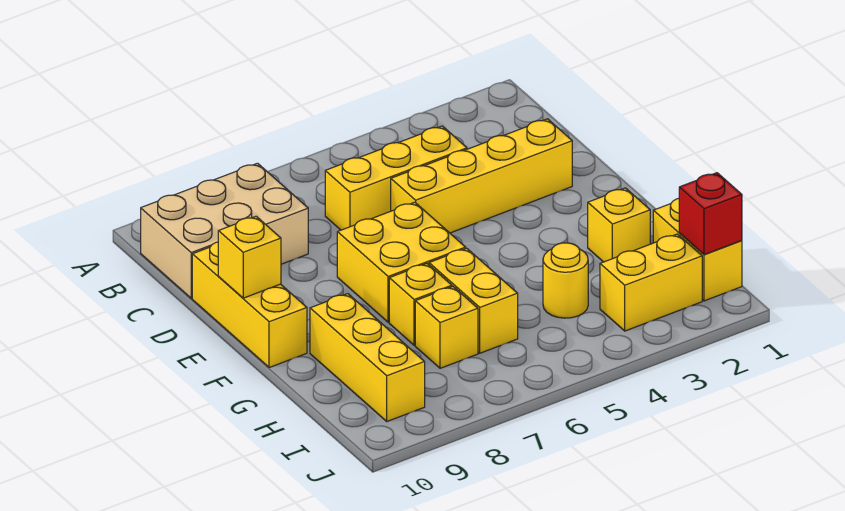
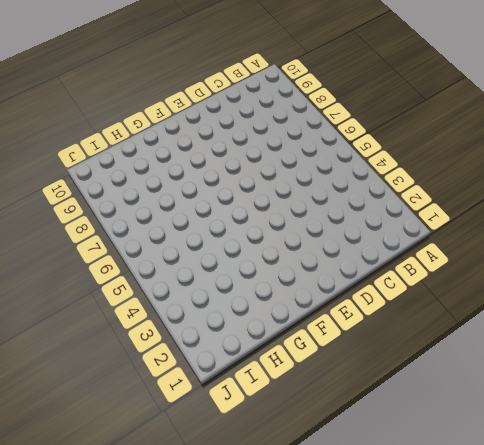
none -> tan 2x3 brick [141,163,308,298]
none -> yellow 1x3 brick [325,126,467,230]
none -> yellow 1x4 brick [391,119,572,233]

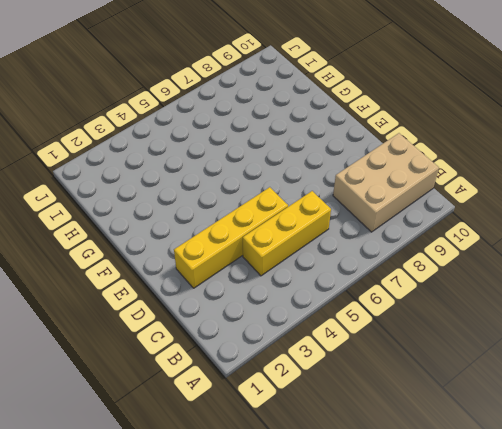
none -> yellow 1x3 brick [192,242,307,368]
none -> yellow 2x2 brick [337,202,466,322]
none -> yellow 1x1 brick [588,188,650,262]

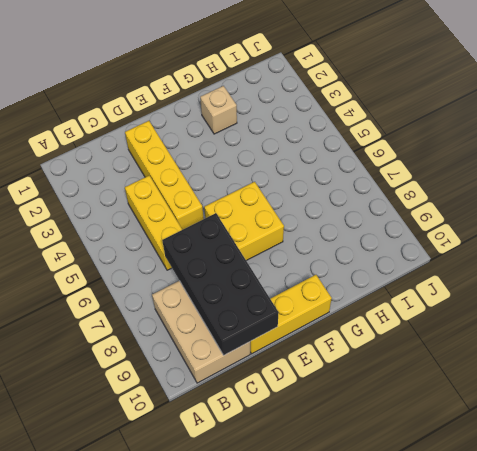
black 2x4 brick [162,213,279,355] -> none
tan 1x1 brick [200,86,237,134] -> yellow 1x1 brick [588,188,650,262]
none -> yellow 1x2 brick [429,248,518,353]
none -> yellow 1x1 brick [389,264,452,345]
none -> yellow 1x3 brick [310,294,425,421]

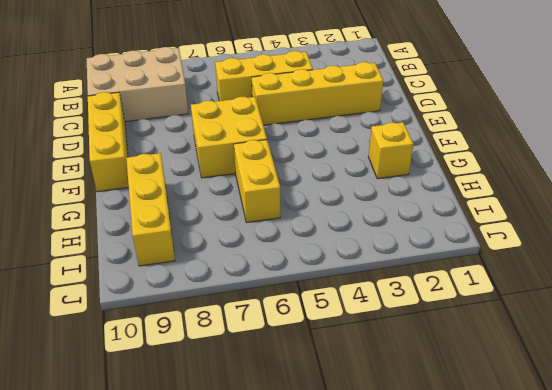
none -> yellow 1x1 brick [389,264,452,345]
none -> yellow 1x2 brick [653,198,742,301]
none -> yellow 1x1 round brick [543,243,588,318]

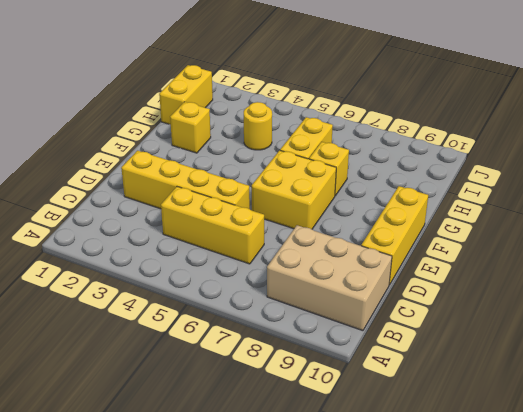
none -> yellow 1x3 brick [310,294,425,421]
none -> yellow 1x1 brick [415,287,478,368]
none -> yellow 1x2 brick [600,234,702,331]

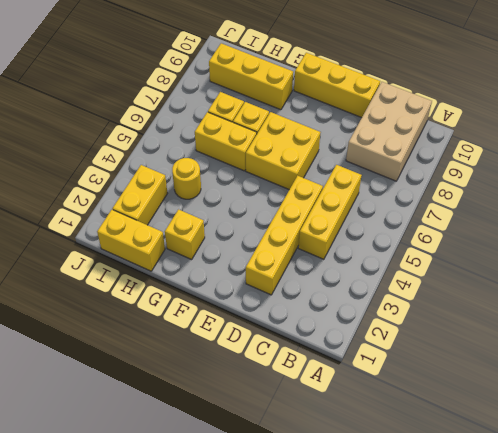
none -> yellow 1x1 brick [218,216,281,298]
none -> red 1x1 brick [679,173,742,255]

